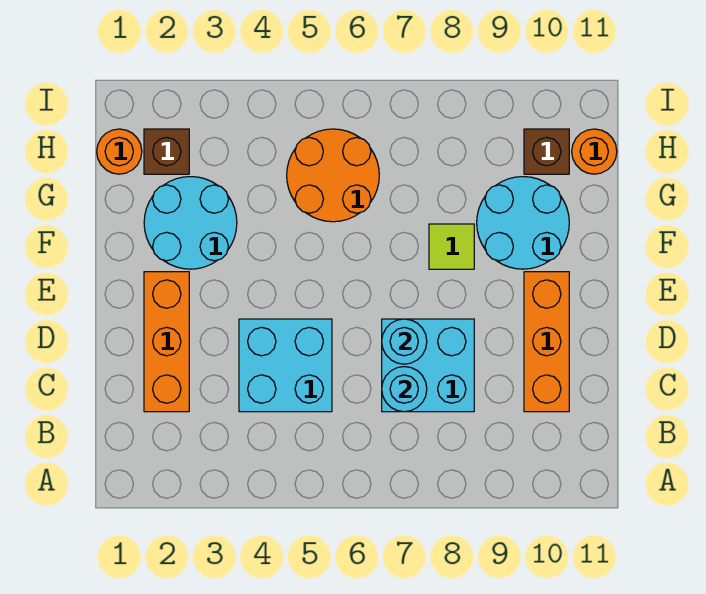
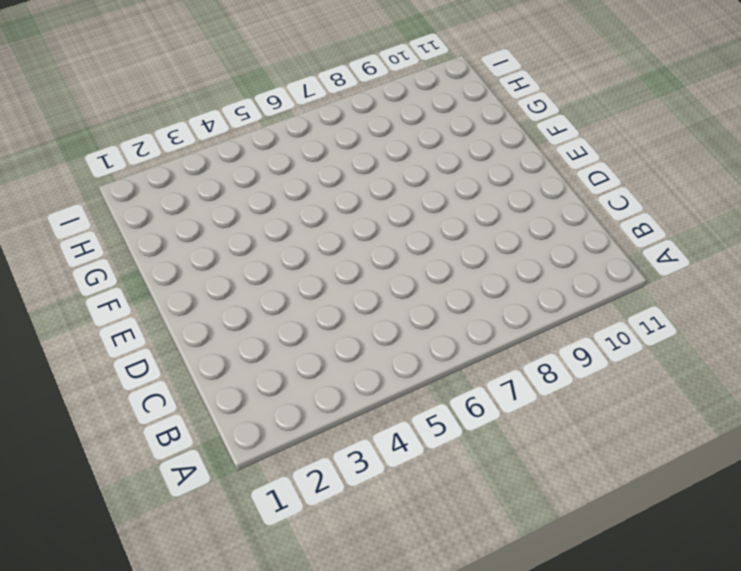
none -> orange 1x3 brick [144,272,189,412]
none -> cyan 2x2 brick [239,319,332,412]
none -> cyan 2x2 brick [382,319,474,412]

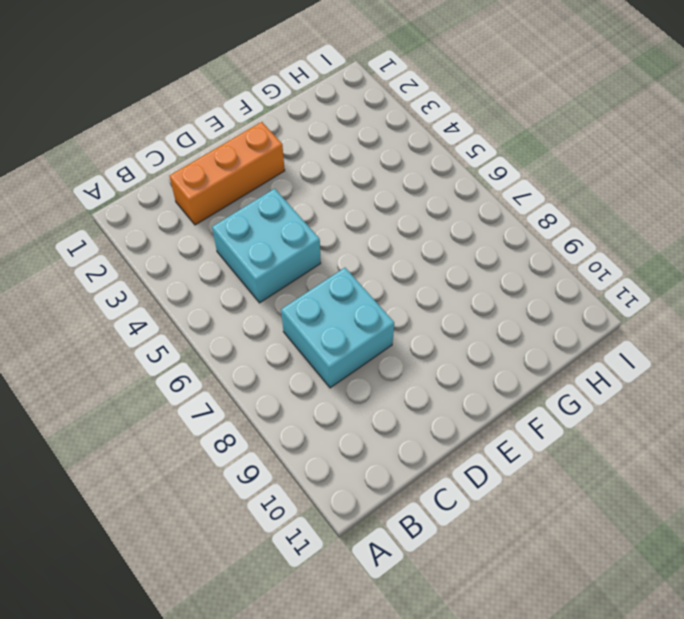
none -> orange 1x3 brick [524,272,569,412]
none -> cyan 2x2 round brick [144,177,237,269]
none -> lime 1x1 tile [429,224,474,269]

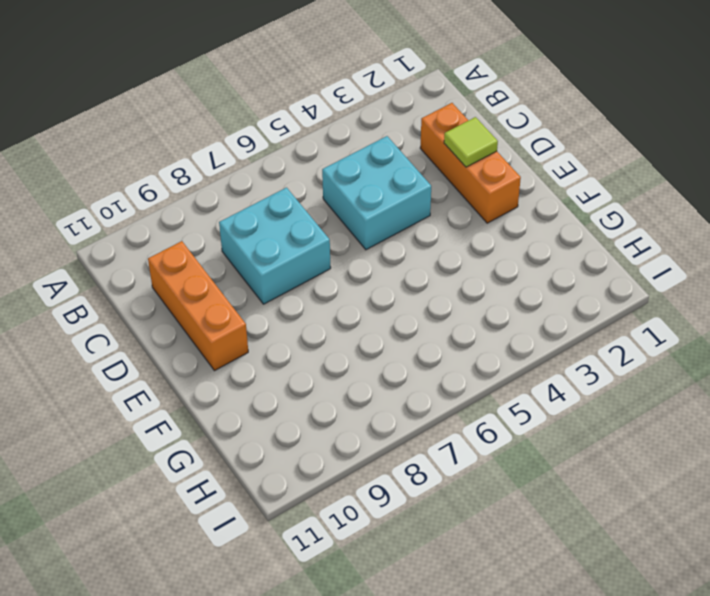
lime 1x1 tile [444,117,498,167] -> lime 1x1 tile moved to [429,224,474,269]
none -> cyan 2x2 round brick [144,177,237,269]
none -> cyan 2x2 round brick [477,177,569,269]
none -> orange 2x2 round brick [287,129,379,222]

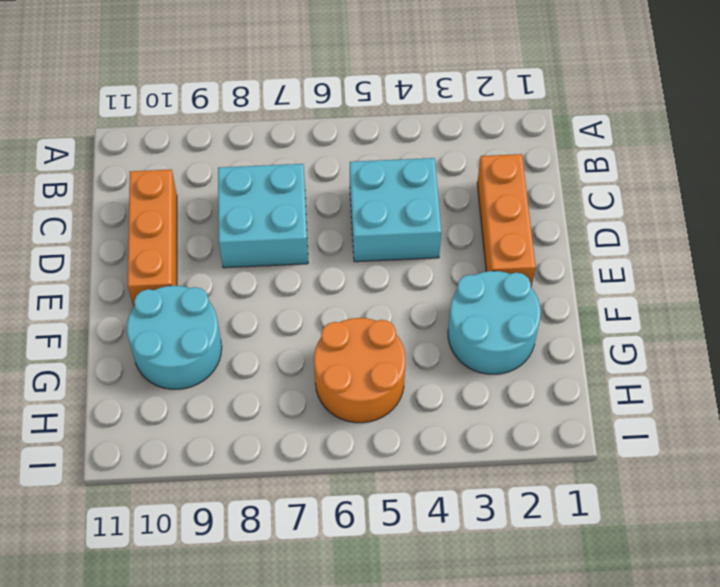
none -> lime 1x1 tile [429,224,474,269]
none -> orange 1x1 round brick [97,129,142,174]
none -> brown 1x1 brick [144,129,189,174]

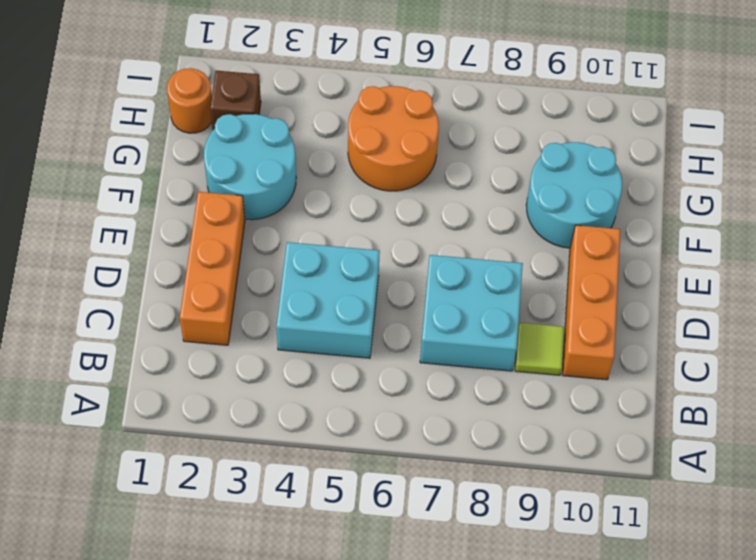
lime 1x1 tile [515,323,564,375] -> lime 1x1 tile moved to [429,224,474,269]
none -> brown 1x1 brick [524,129,569,174]
none -> orange 1x1 round brick [572,129,617,174]
none -> cyan 1x1 round brick [382,367,427,412]

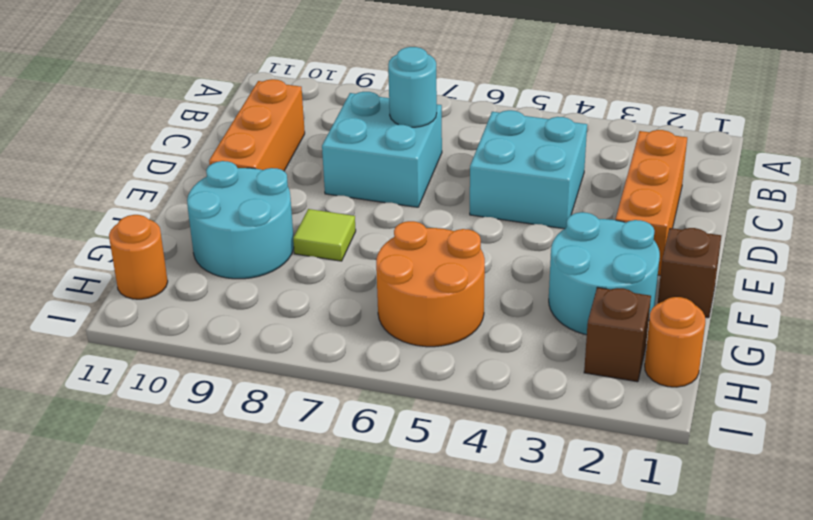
brown 1x1 brick [658,228,721,318] -> brown 1x1 brick moved to [524,129,569,174]
none -> cyan 1x1 round brick [382,319,427,364]

